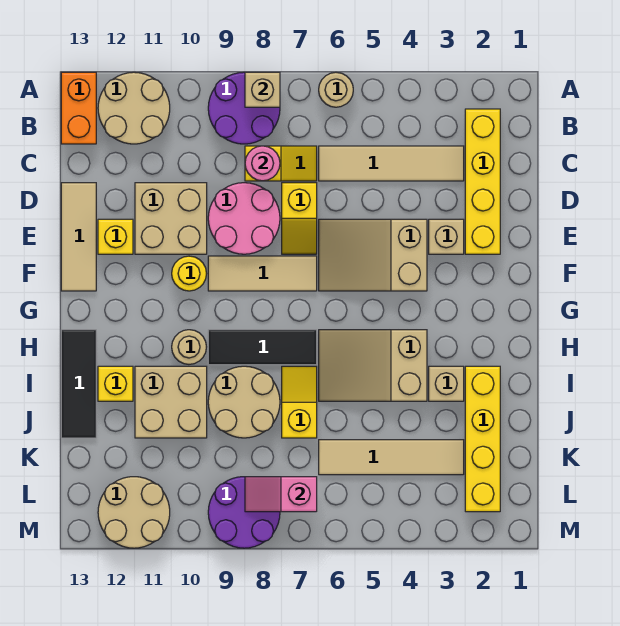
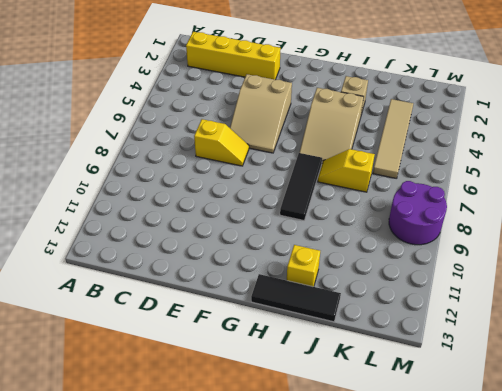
none -> tan 1x1 round brick [319,72,353,107]
none -> purple 2x2 round brick [208,72,280,144]
none -> tan 2x2 round brick [98,72,170,144]
none -> orange 1x2 brick [61,72,96,144]

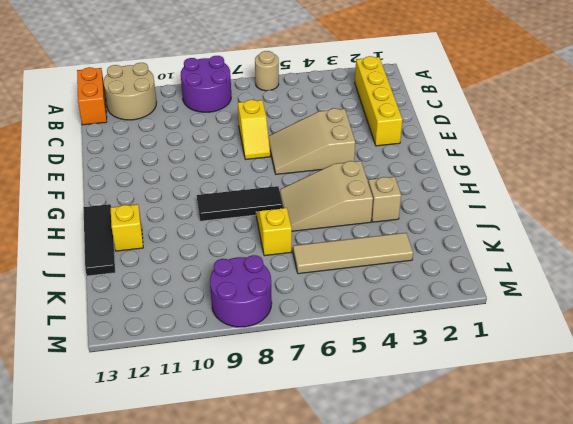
none -> tan 1x4 tile [319,146,464,181]
none -> yellow 1x2 slope [245,146,317,181]
none -> pink 2x2 round brick [208,183,280,254]
none -> tan 2x2 brick [135,183,207,254]

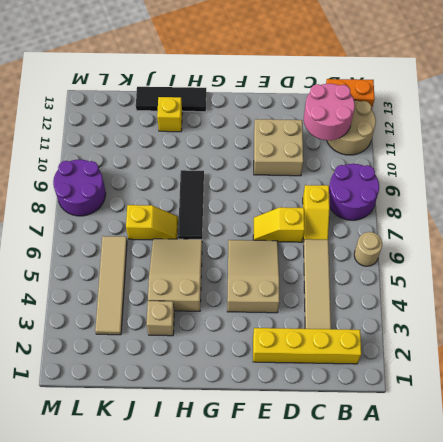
pink 2x2 round brick [304,84,355,140] -> pink 2x2 round brick moved to [208,183,280,254]
none -> tan 1x3 tile [61,183,96,291]
none -> tan 1x1 brick [429,219,464,254]
none -> yellow 1x1 brick [98,219,133,254]
none -> tan 1x3 tile [208,256,317,291]

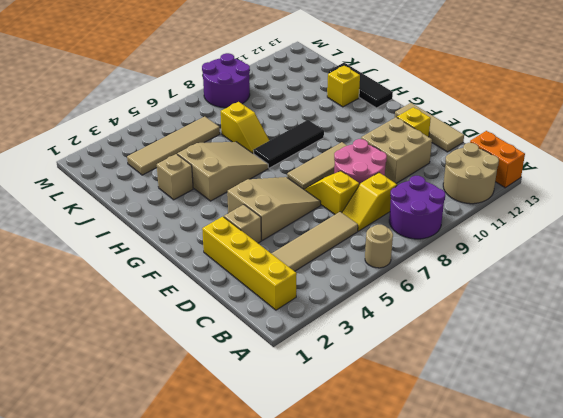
none -> yellow 1x1 round brick [172,256,207,291]
none -> tan 1x1 round brick [172,330,206,364]
none -> yellow 1x4 brick [465,366,500,512]
none -> tan 2x2 round brick [208,366,280,438]

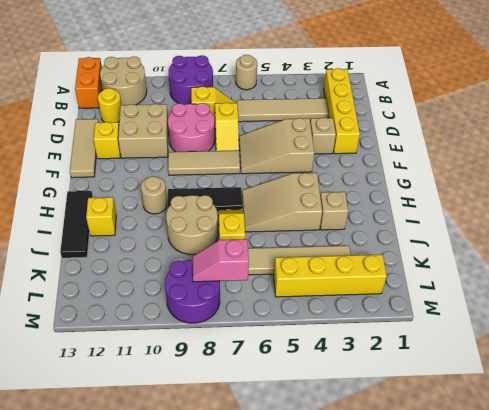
yellow 1x1 round brick [98,88,121,122] -> yellow 1x1 round brick moved to [172,256,207,291]
yellow 1x4 brick [274,255,387,297] -> yellow 1x4 brick turned to [465,366,500,512]
none -> tan 2x2 brick [135,366,207,438]
none -> tan 2x2 round brick [98,477,170,548]
none -> tan 1x1 brick [245,72,280,107]
none -> pink 1x1 round brick [245,146,280,181]

